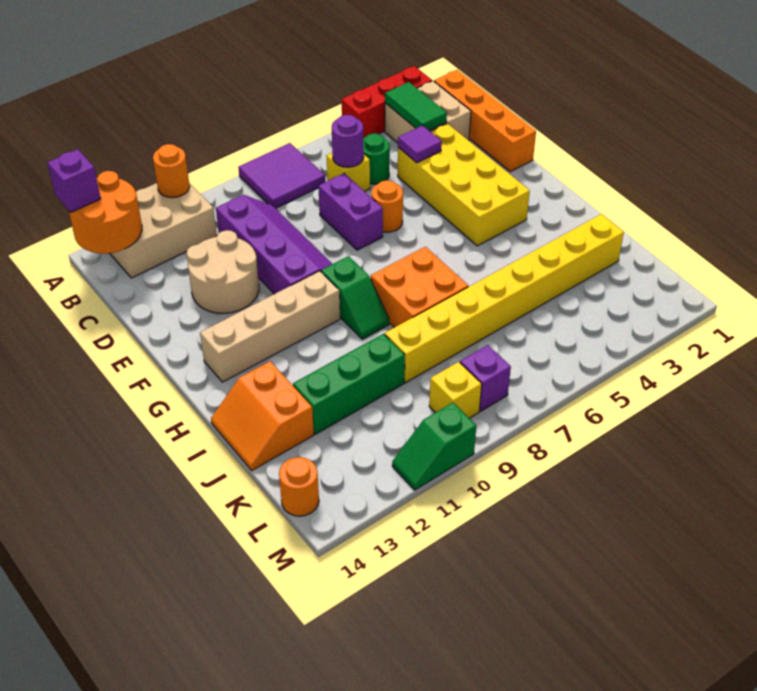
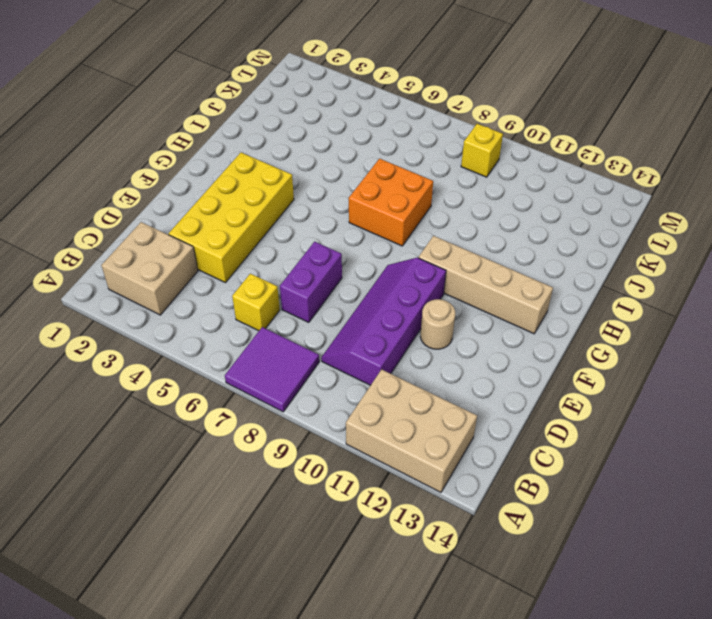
tan 1x1 round brick [420,299,455,349] -> tan 2x2 round brick [186,230,259,313]
none -> red 1x3 brick [342,66,432,138]
none -> orange 1x4 brick [434,70,536,172]
none -> green 1x1 round brick [363,133,390,184]

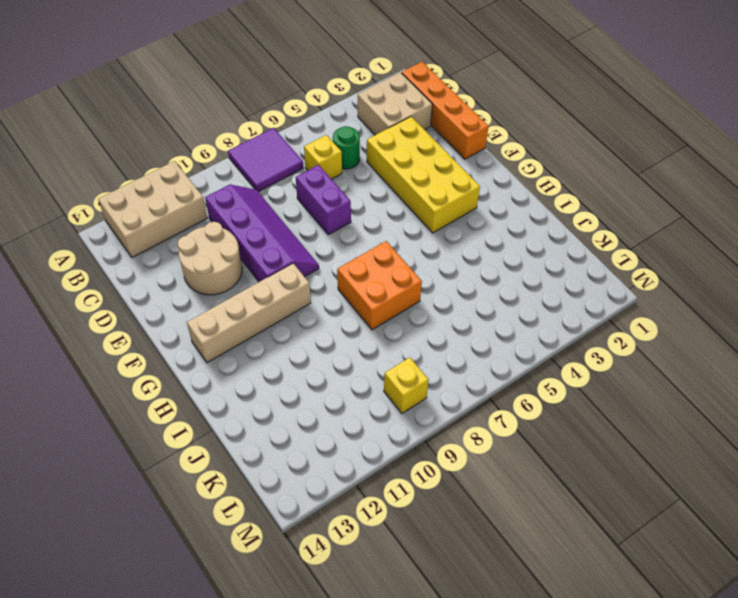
none -> red 1x3 brick [342,66,432,138]
none -> orange 1x1 round brick [371,180,403,232]
none -> green 1x2 slope [321,256,389,339]

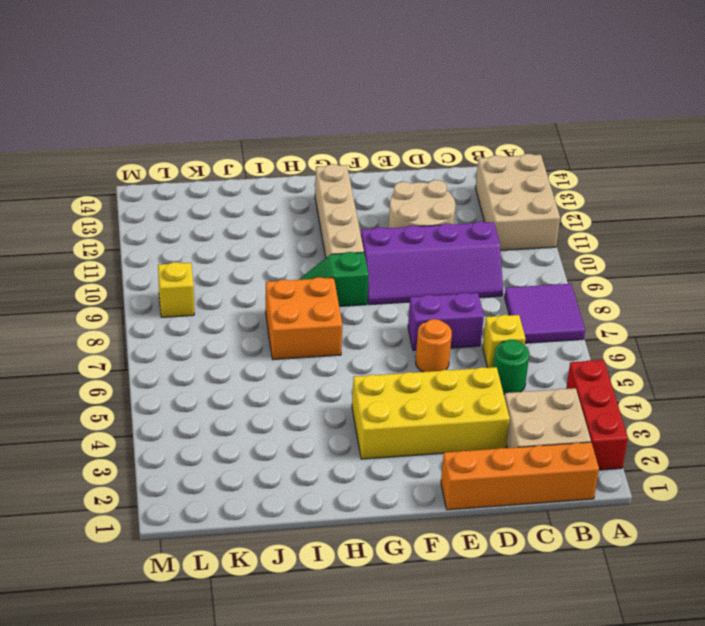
none -> orange 2x2 slope [211,361,314,470]
none -> yellow 1x8 brick [385,214,624,383]
none -> green 1x3 brick [293,334,405,434]

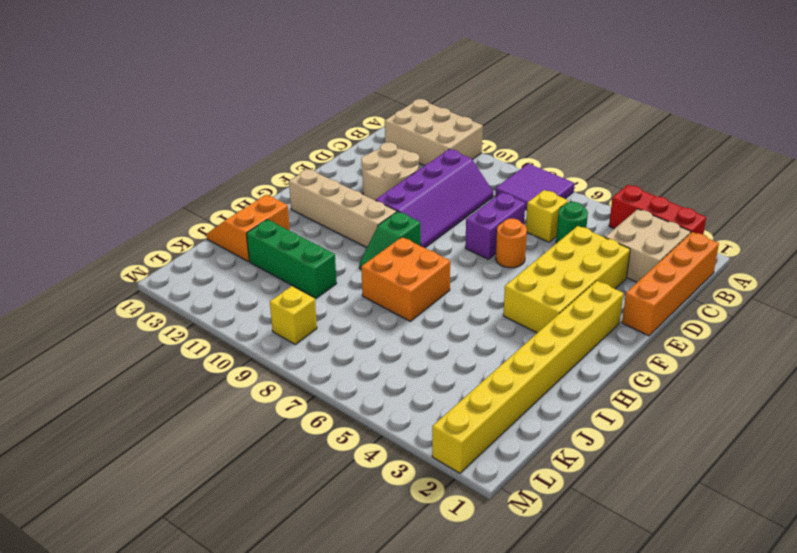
yellow 1x8 brick [432,281,624,473] -> yellow 1x8 brick turned to [385,214,624,383]
none -> purple 1x1 brick [460,345,511,411]
none -> orange 1x1 round brick [279,457,319,516]
none -> green 1x2 slope [392,403,476,490]

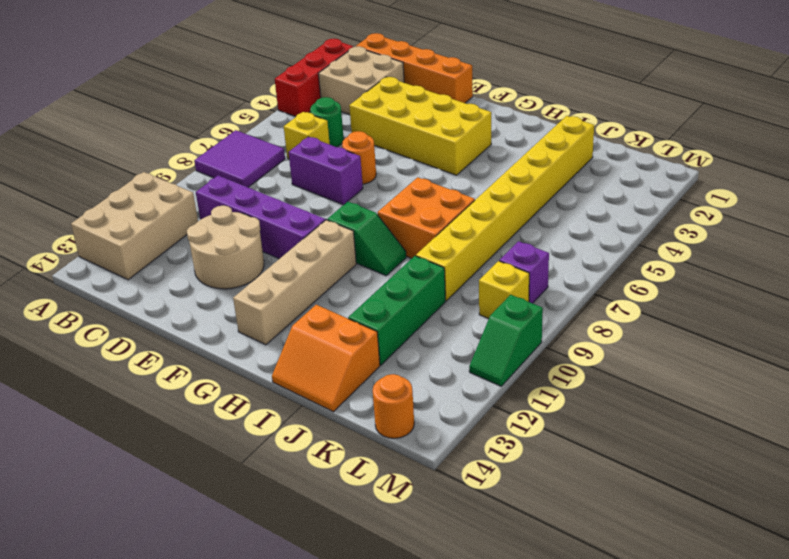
none -> orange 1x1 round brick [153,144,190,198]
none -> orange 2x2 round brick [69,171,142,254]
none -> green 1x2 tile [385,82,447,131]

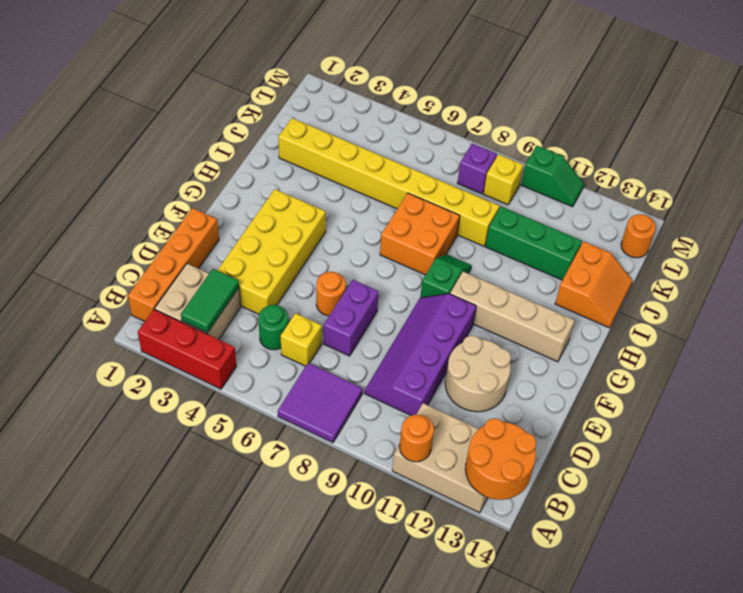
none -> purple 1x1 round brick [332,115,364,167]
none -> purple 1x1 tile [398,125,442,163]
none -> purple 1x1 brick [47,149,101,212]

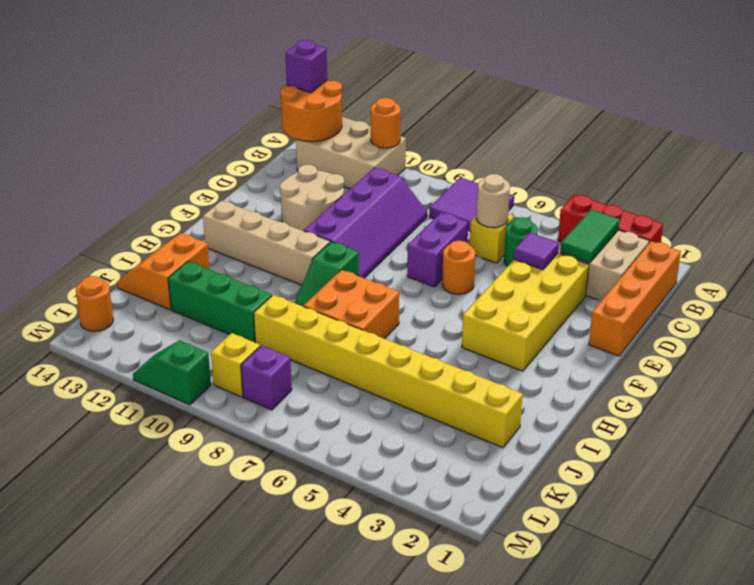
tan 1x1 round brick [477,174,510,228] -> purple 1x1 round brick [332,115,364,167]

